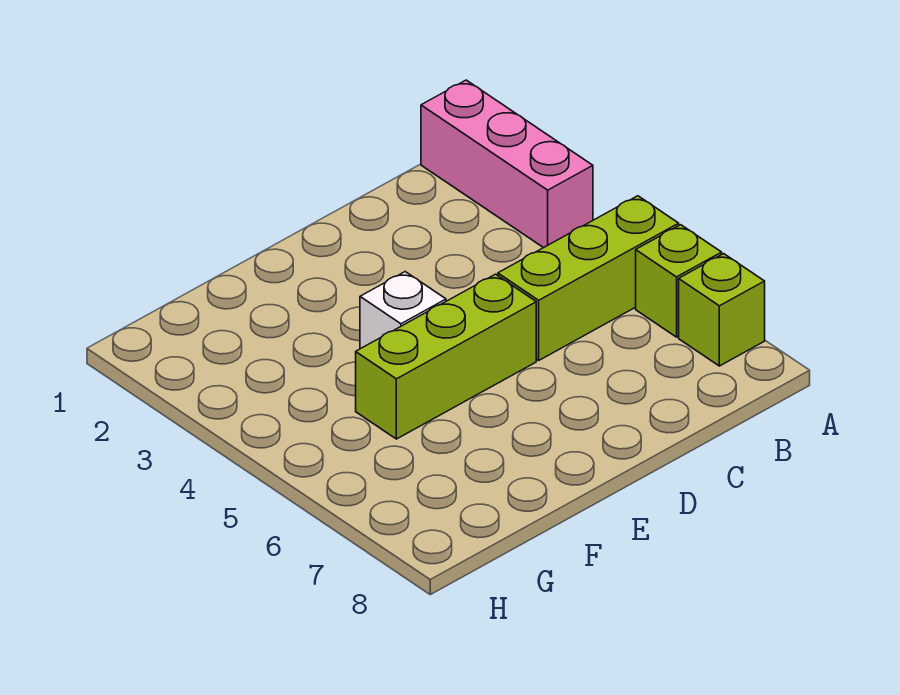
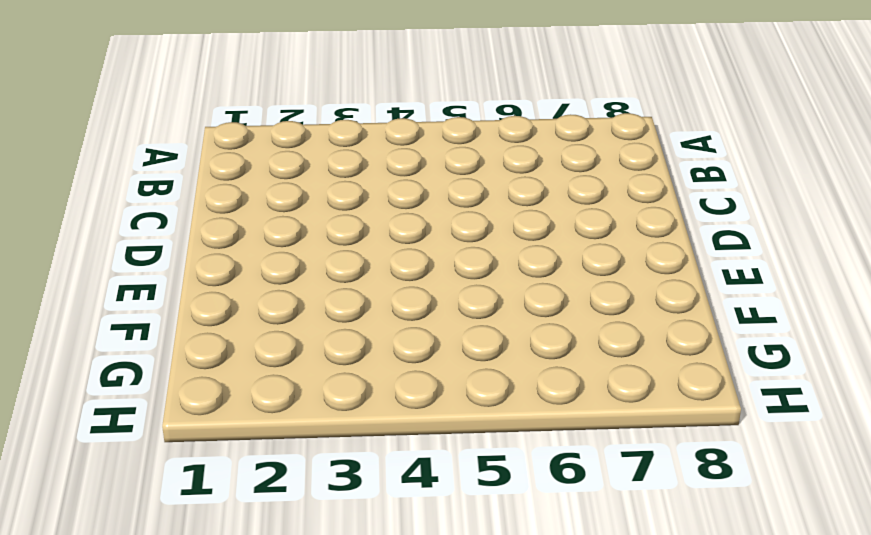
none -> pink 1x3 brick [421,80,593,248]
none -> lime 1x3 brick [498,196,679,360]

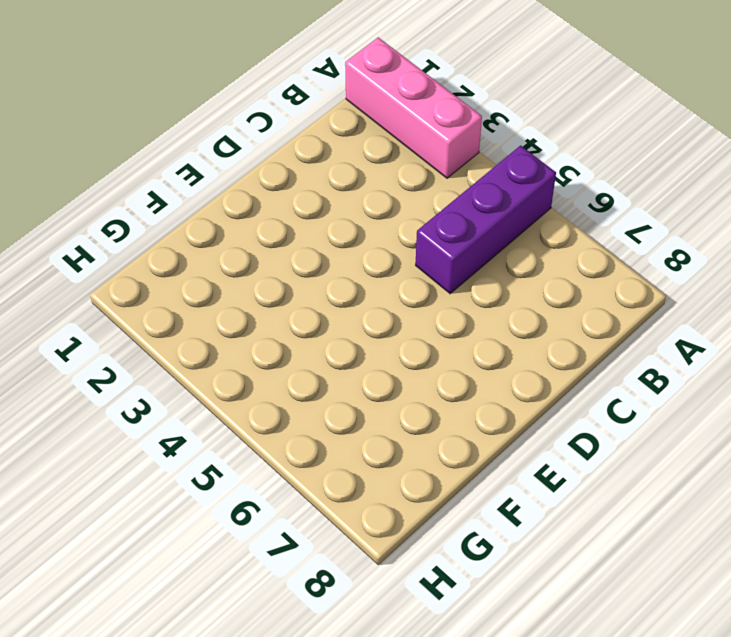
purple 1x3 brick [416,146,556,294] -> lime 1x3 brick [498,196,679,360]
none -> lime 1x1 brick [636,225,722,337]
none -> lime 1x1 brick [679,254,765,366]

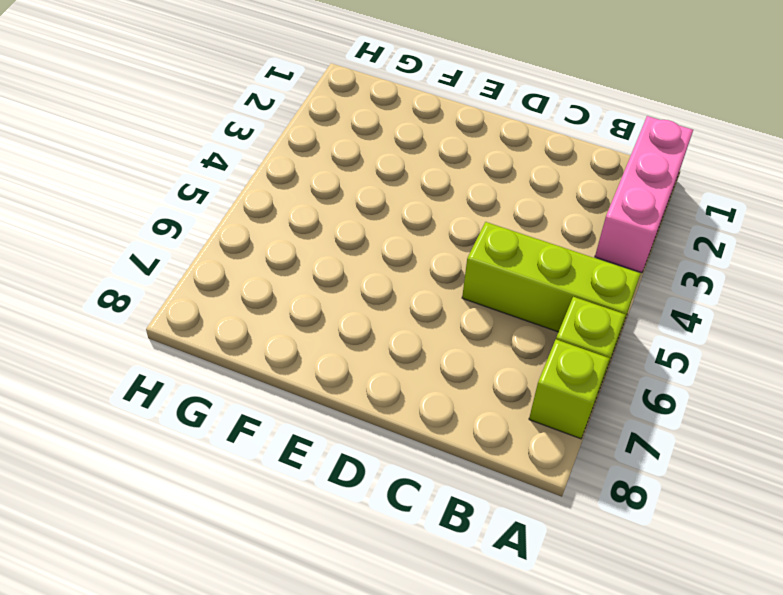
none -> lime 1x3 brick [356,274,536,439]
none -> white 1x1 brick [360,272,446,349]

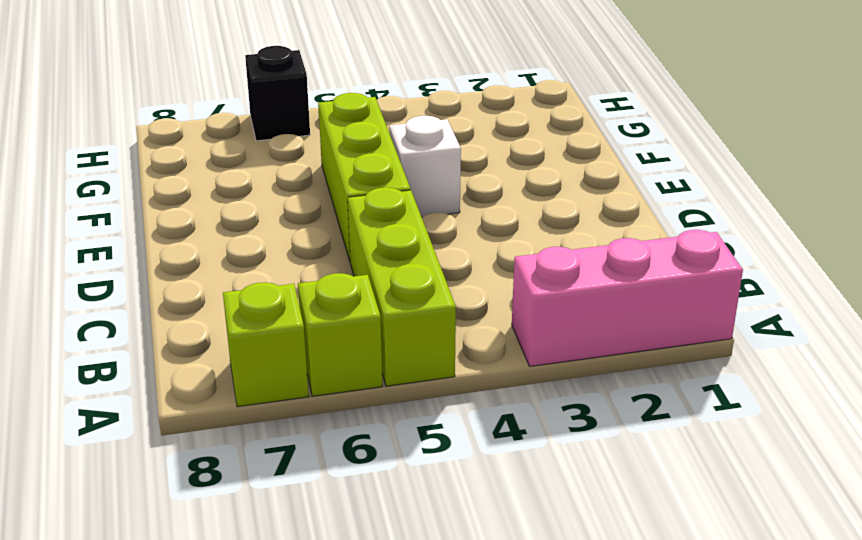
black 1x1 brick [245,46,310,141] -> none

